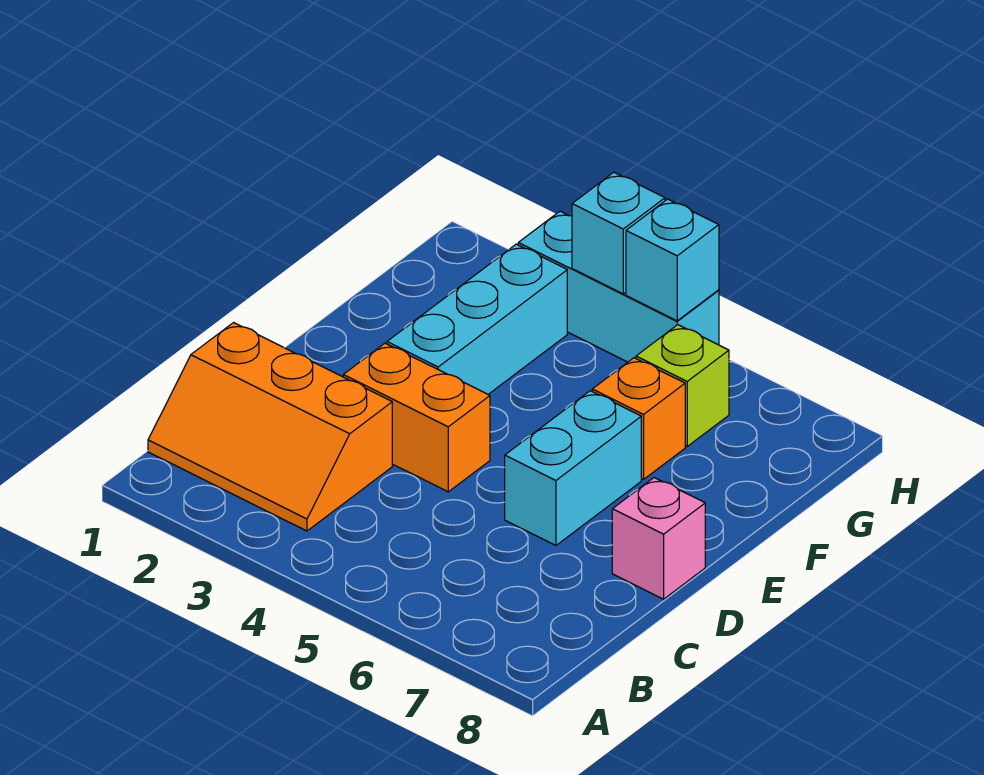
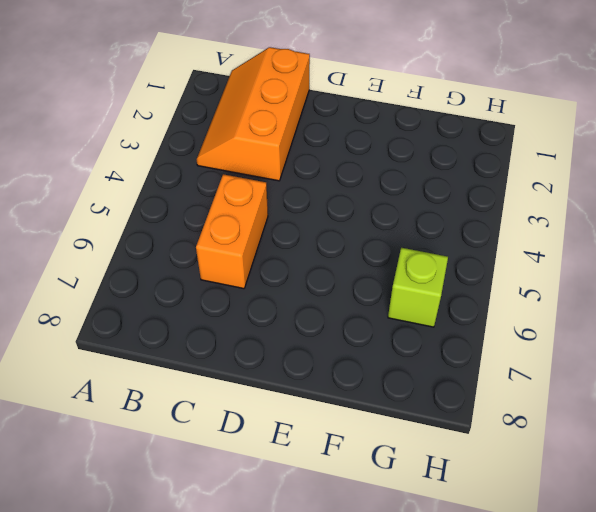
orange 1x2 brick [196,174,268,289] -> orange 1x2 brick moved to [343,343,490,492]
none -> cyan 1x2 brick [505,391,641,545]
none -> pink 1x1 brick [612,478,705,599]

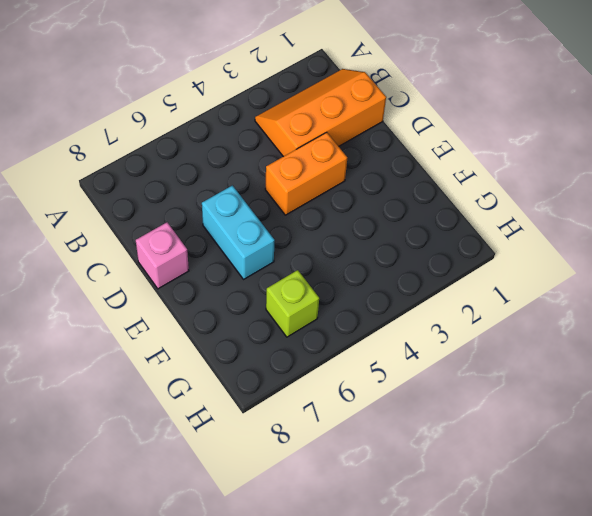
none -> cyan 1x3 brick [387,244,567,394]
none -> orange 1x1 brick [592,358,685,480]

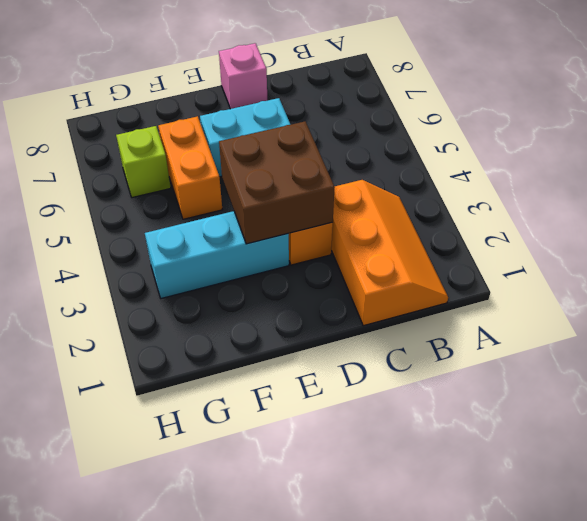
brown 2x2 brick [219,121,335,244] -> none
orange 1x2 brick [158,116,222,219] -> orange 1x1 brick [592,358,685,480]
none -> cyan 1x3 brick [518,211,719,362]
none -> cyan 1x1 brick [572,172,665,294]

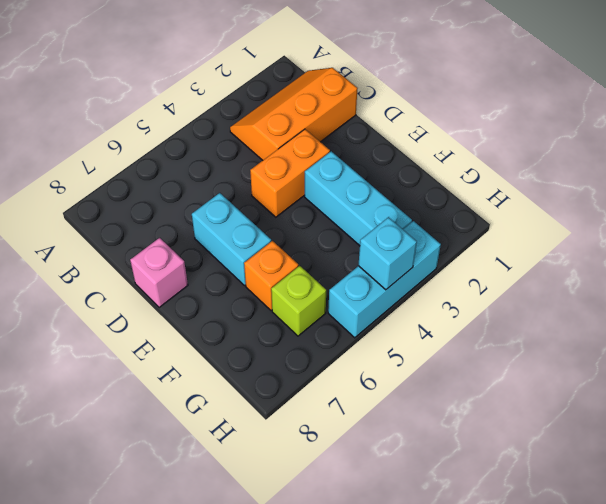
none -> cyan 1x1 brick [626,199,719,321]

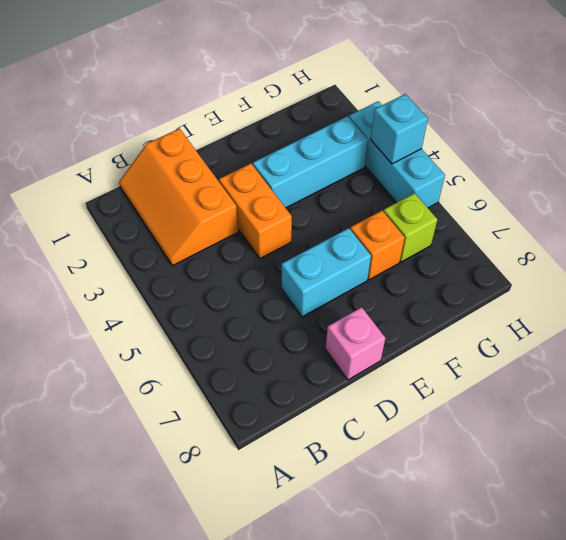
none -> cyan 1x1 brick [626,199,719,321]

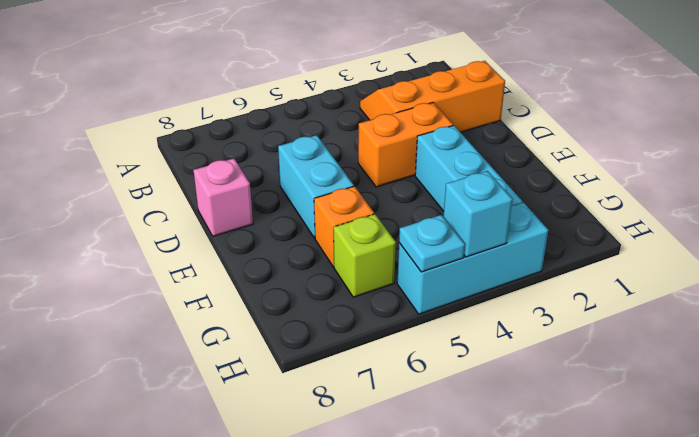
cyan 1x1 plate [399,215,465,272] -> cyan 1x1 brick [626,199,719,321]

